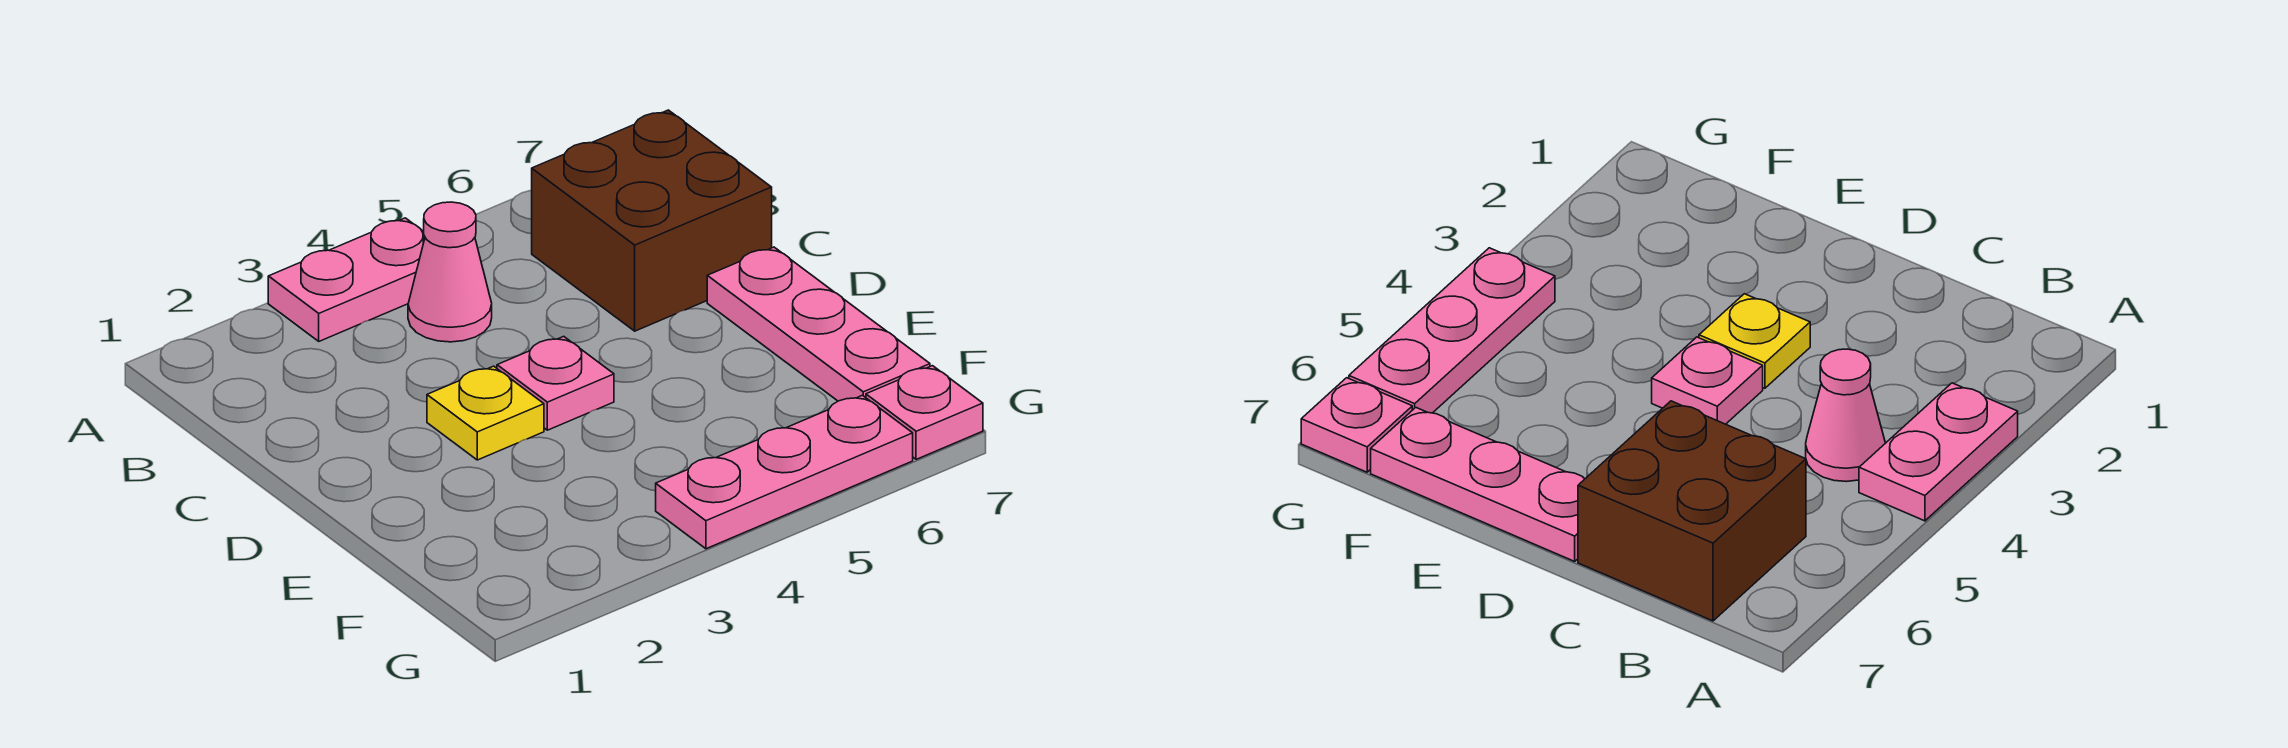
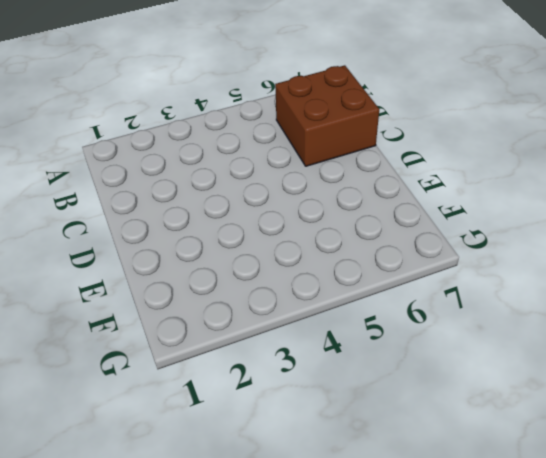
none -> pink 1x2 plate [268,218,425,341]
none -> pink 1x1 cone [408,202,492,342]

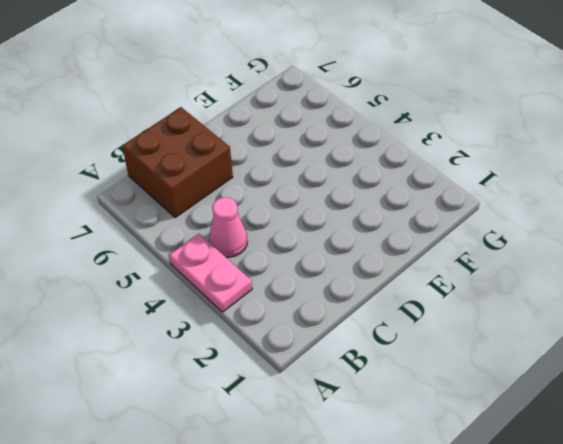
none -> yellow 1x1 plate [427,366,544,460]
none -> pink 1x1 plate [497,336,614,430]

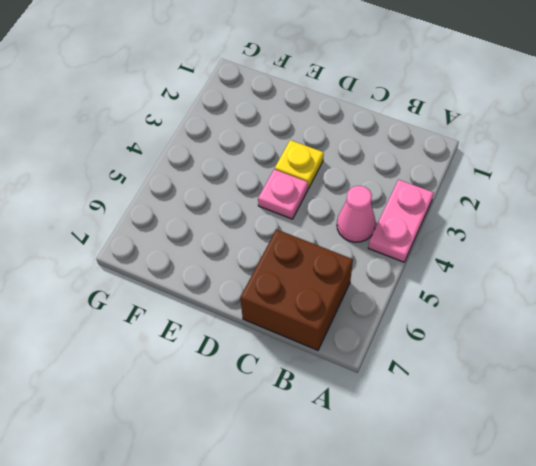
none -> pink 1x3 plate [707,247,930,401]
none -> pink 1x3 plate [656,395,913,549]

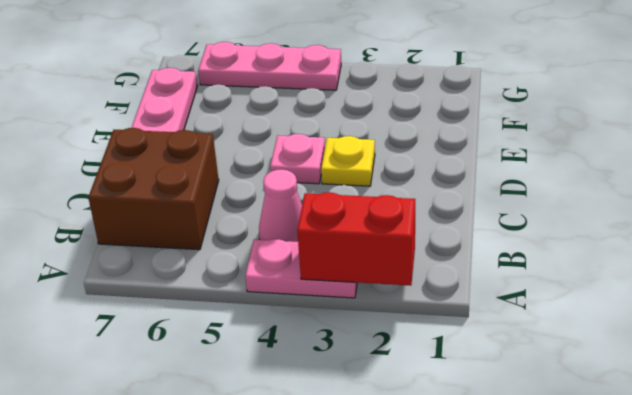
red 1x2 brick [297,192,415,286] -> none
none -> pink 1x1 plate [866,366,983,459]

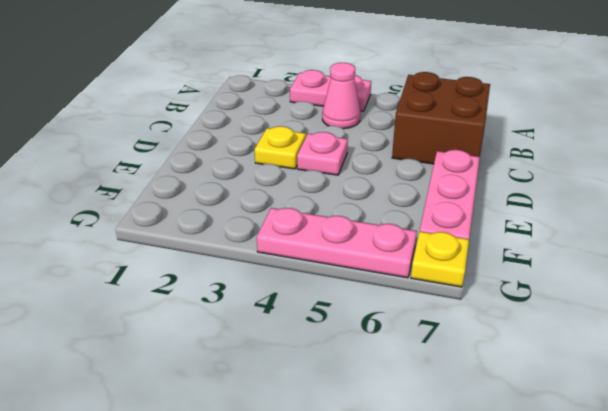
yellow 1x1 plate [411,231,469,287] -> pink 1x1 plate [866,366,983,459]

